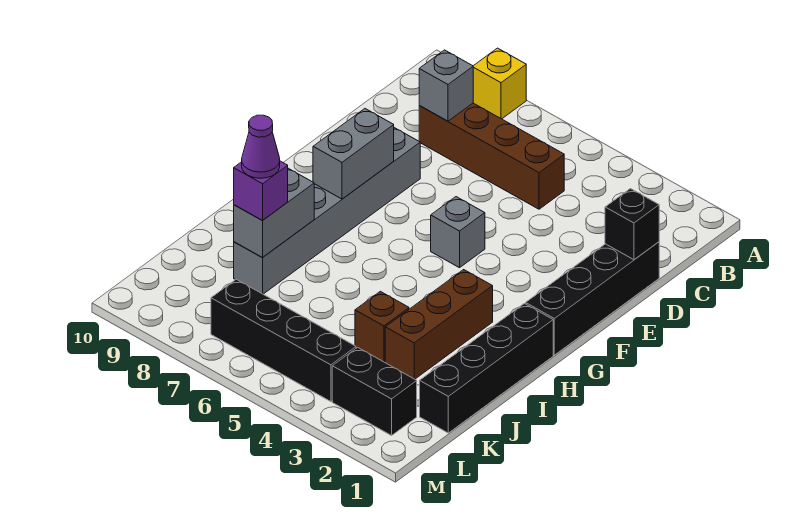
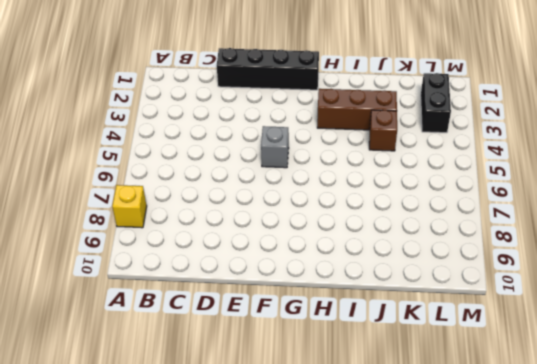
none -> brown 1x4 brick [419,103,564,209]
none -> grey 1x6 brick [234,128,420,294]
none -> black 1x4 brick [420,304,553,433]

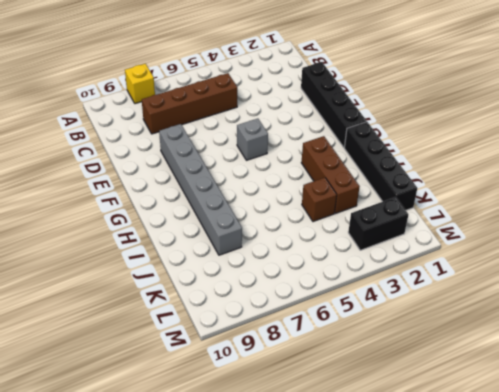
none -> black 1x4 brick [211,279,356,401]
none -> grey 1x1 brick [419,50,473,121]
none -> black 1x1 brick [605,189,659,260]

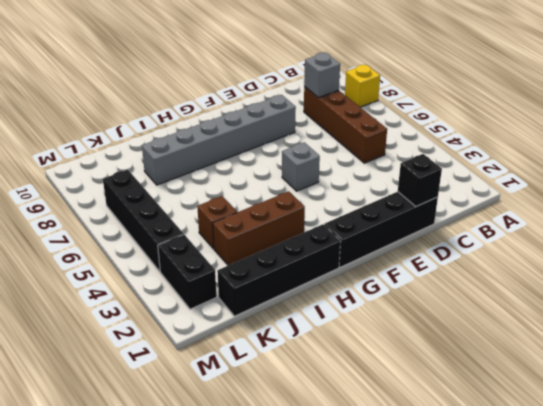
none -> grey 1x2 brick [313,109,394,199]
none -> grey 1x2 brick [234,168,314,258]
none -> purple 1x1 brick [234,161,288,221]

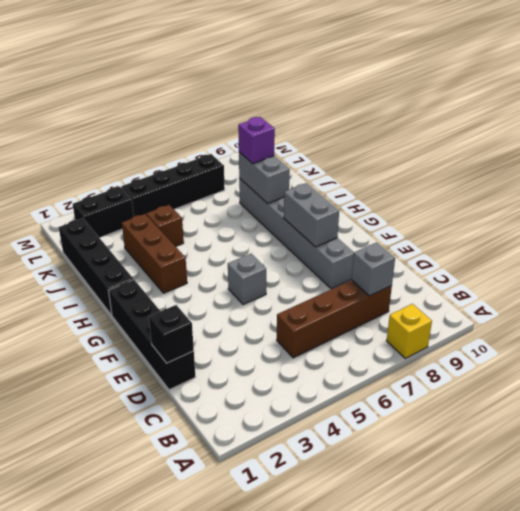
none -> purple 1x1 cone [242,115,280,178]

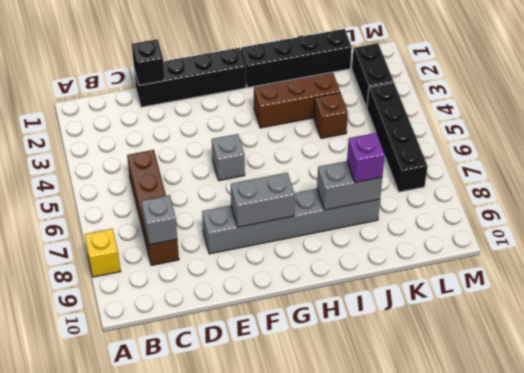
none -> purple 1x1 cone [242,115,280,178]

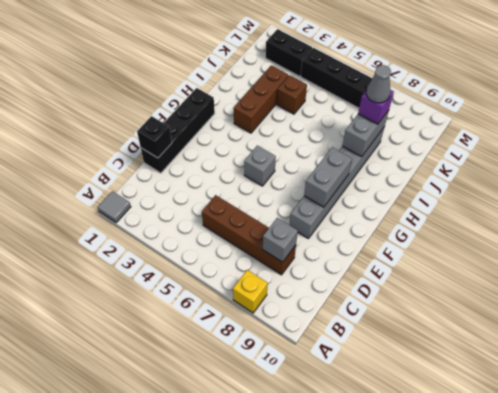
grey 1x1 tile [98,191,131,223] -> none
grey 1x1 cone [366,65,391,103] -> purple 1x1 cone [242,115,280,178]
none -> black 1x4 brick [420,304,553,433]

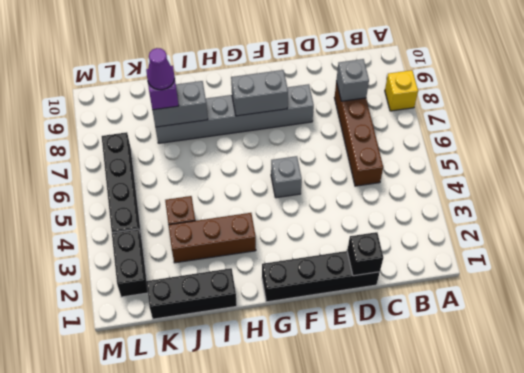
black 1x3 brick [146,268,237,319] -> black 1x4 brick [420,304,553,433]

